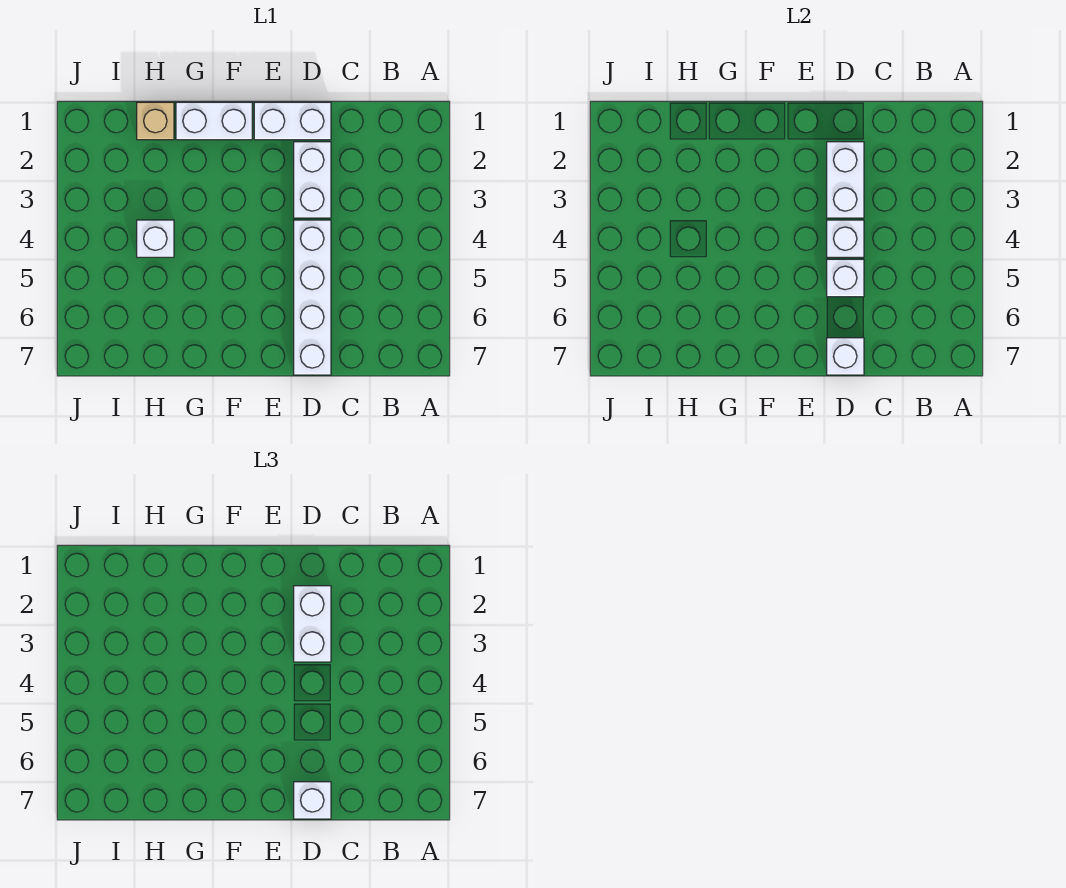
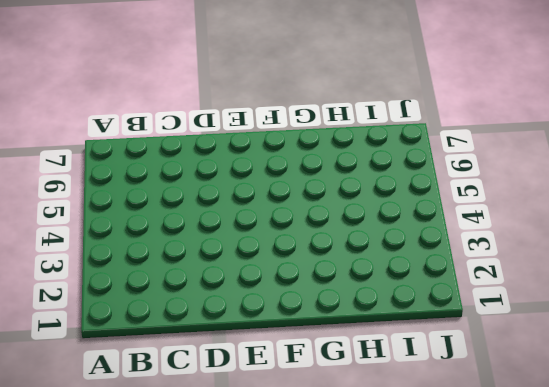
none -> white 1x2 brick [254,102,331,140]
none -> white 1x2 brick [294,142,331,218]
none -> white 1x4 brick [294,220,331,375]

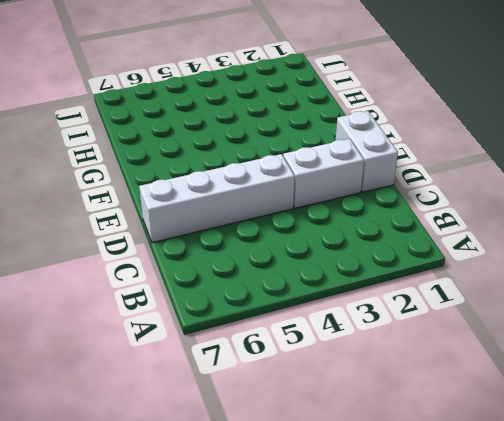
none -> white 1x2 brick [176,102,252,140]
none -> tan 1x1 brick [137,102,174,140]
none -> white 1x1 brick [137,220,174,257]

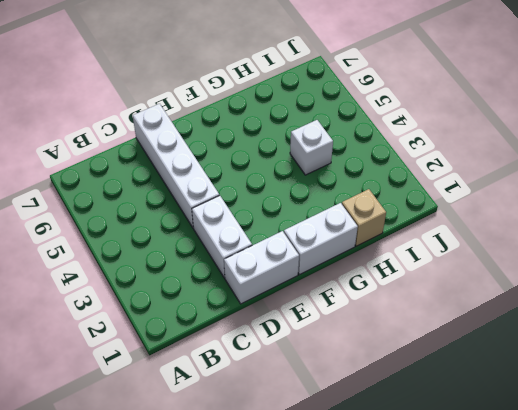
none -> white 1x2 brick [827,142,864,218]
none -> white 1x1 brick [827,220,864,257]
none -> white 1x1 brick [827,259,864,297]

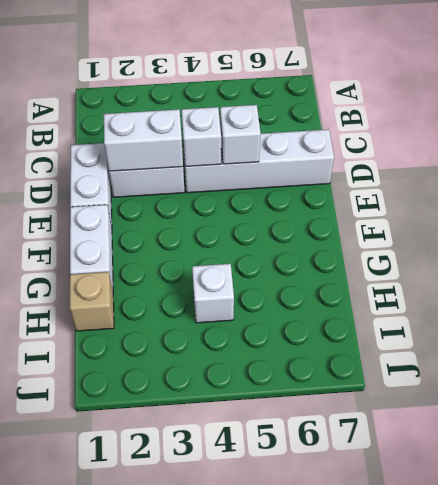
none -> white 1x1 brick [827,338,864,375]
none -> white 1x2 brick [294,586,331,662]
none -> white 1x1 brick [294,782,331,819]

